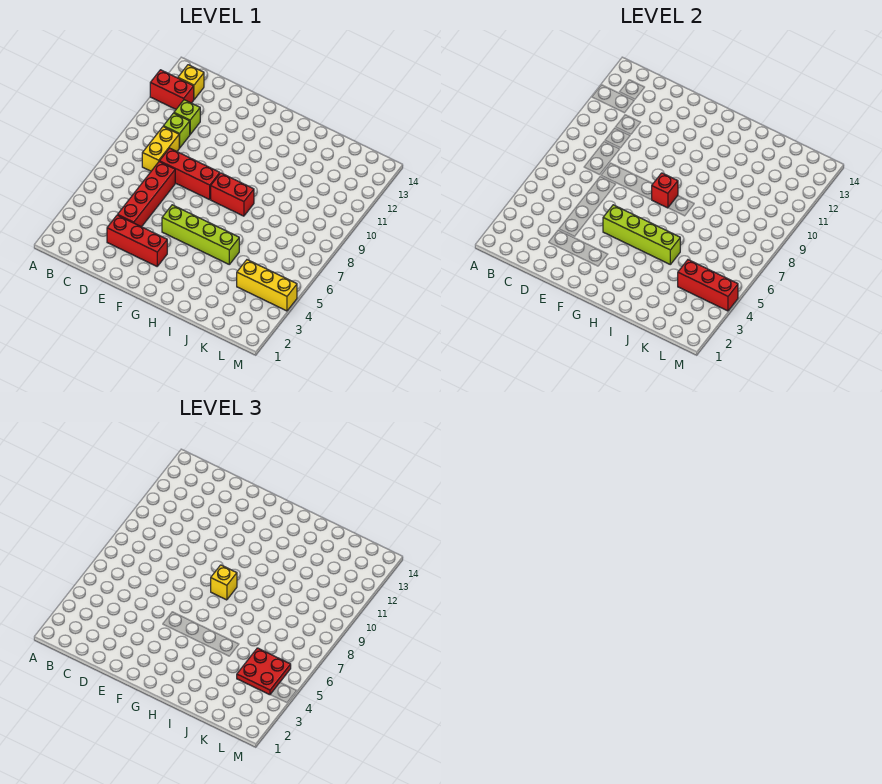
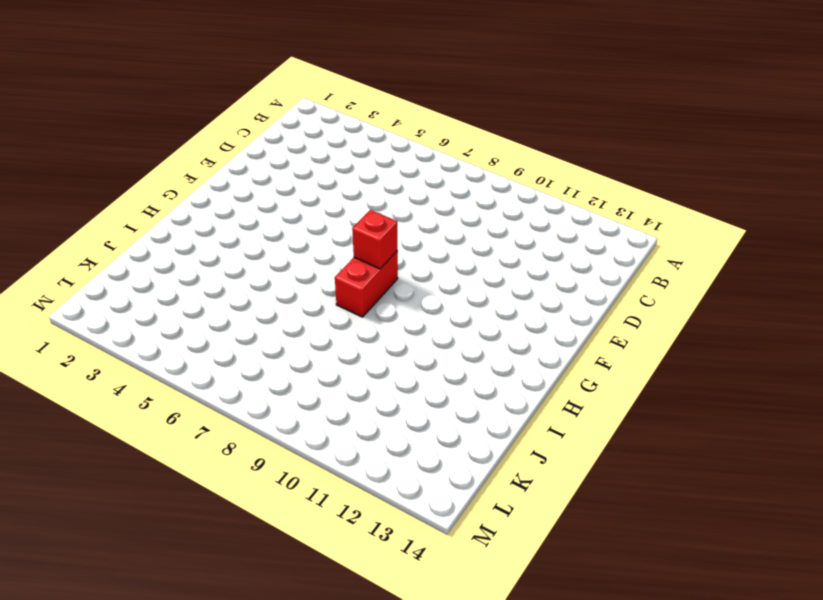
none -> red 1x2 brick [150,70,194,109]
none -> yellow 1x1 brick [178,65,204,99]
none -> yellow 1x2 brick [142,127,179,171]

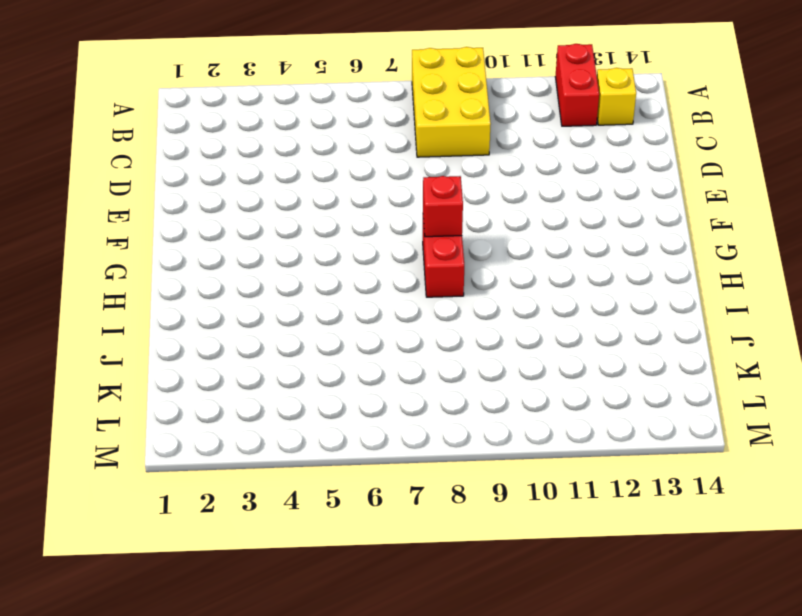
yellow 2x3 brick [412,47,491,157] -> yellow 1x2 brick [142,127,179,171]
none -> lime 1x1 brick [163,113,190,148]
none -> lime 1x1 brick [174,100,200,134]
none -> red 1x3 brick [107,215,167,266]

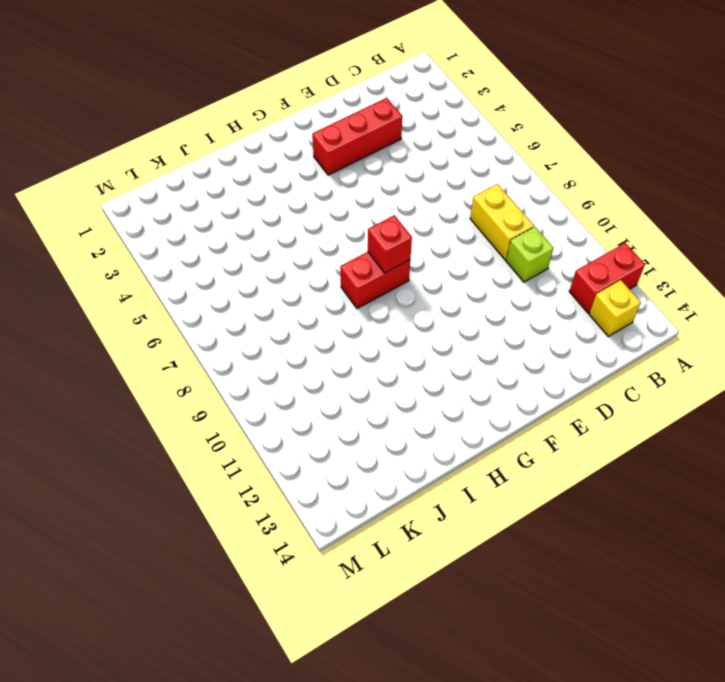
none -> lime 1x1 brick [174,100,200,134]
none -> red 1x4 brick [118,161,175,227]
none -> red 1x3 brick [160,148,220,200]

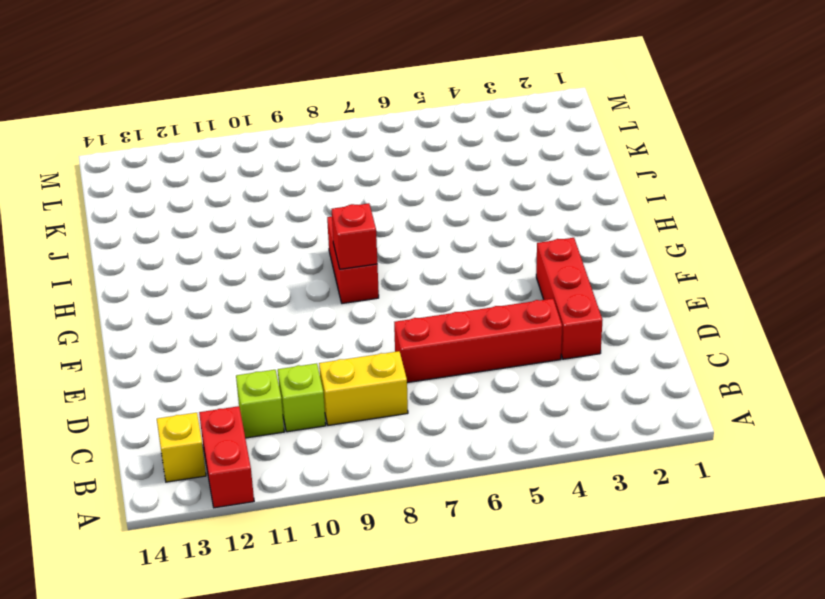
none -> red 1x3 brick [160,148,220,200]
none -> lime 1x4 brick [162,205,239,264]
none -> yellow 1x3 brick [237,260,297,311]

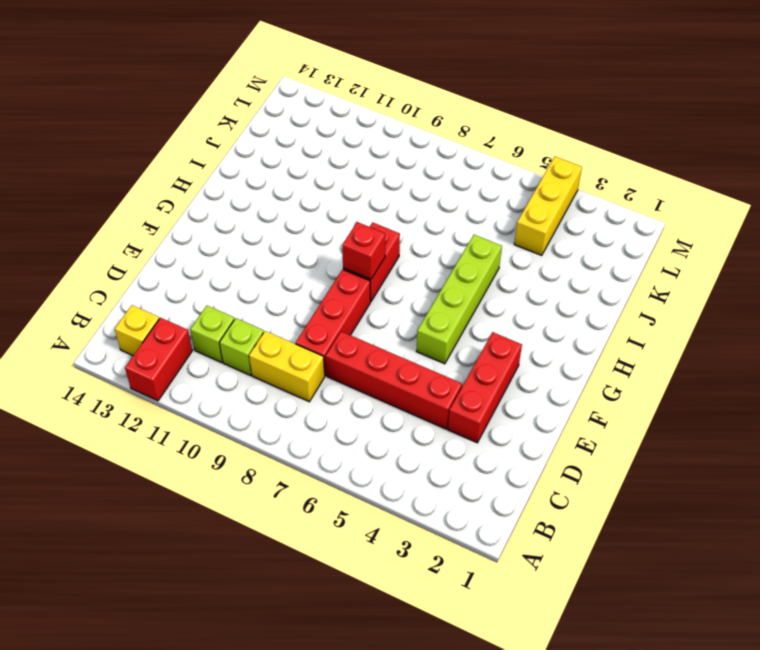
none -> lime 1x4 brick [603,205,680,264]
none -> red 1x3 brick [678,260,738,311]
none -> yellow 1x1 brick [211,565,237,600]

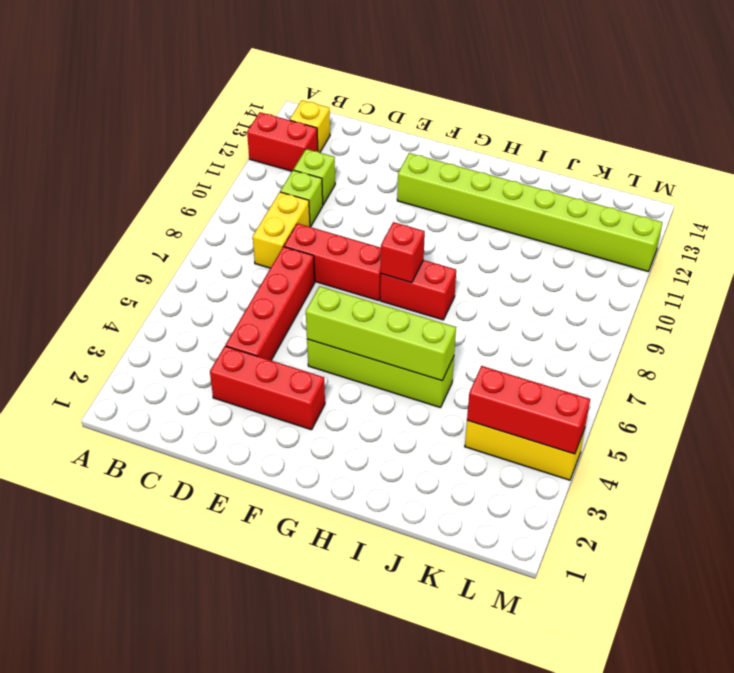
lime 1x8 brick [397,153,663,271] -> none
none -> yellow 1x1 brick [211,565,237,600]
none -> red 2x2 plate [237,648,291,695]

